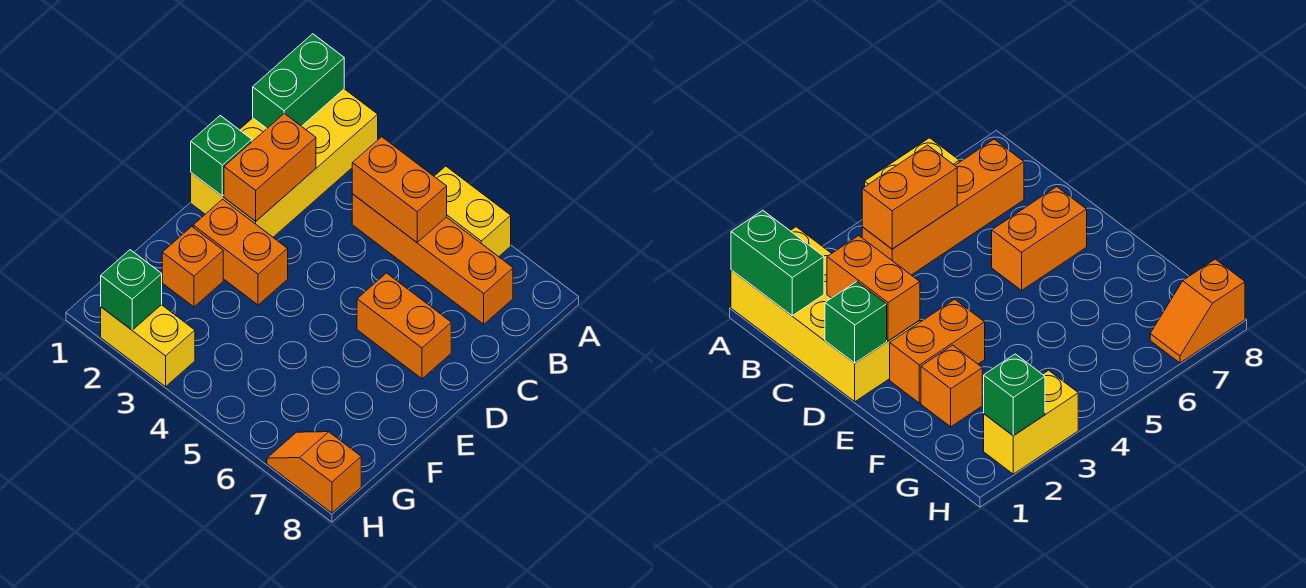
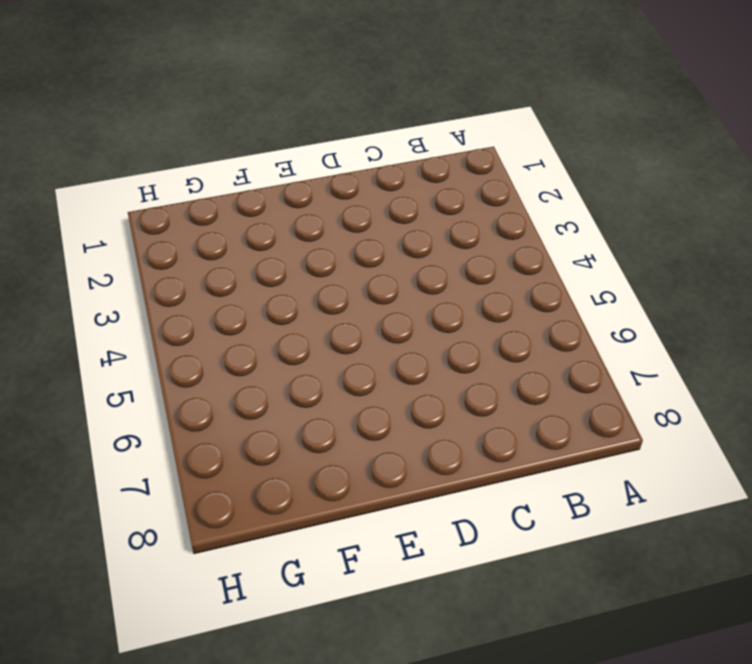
none -> yellow 2x4 brick [191,89,378,237]
none -> yellow 1x2 brick [434,166,511,257]
none -> orange 1x4 brick [352,194,513,324]

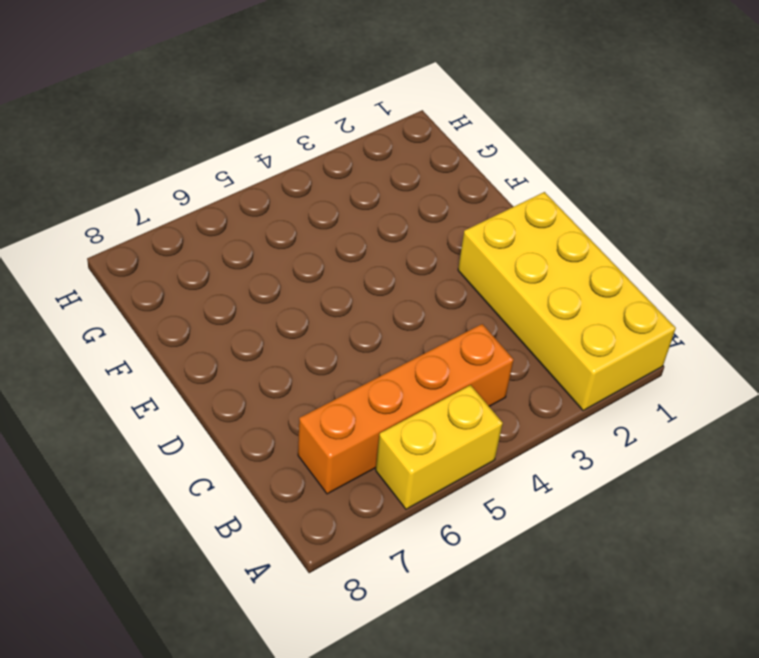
none -> orange 1x2 brick [357,273,451,379]
none -> orange 1x2 brick [193,199,288,305]
none -> orange 1x1 brick [162,227,223,307]

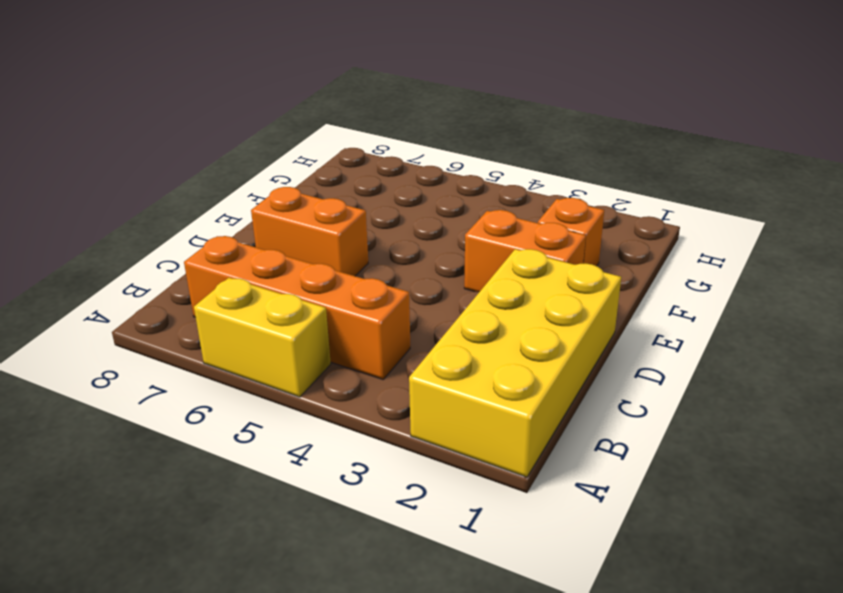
none -> yellow 1x2 brick [101,305,195,387]
none -> orange 1x2 slope [267,432,361,513]
none -> green 1x2 brick [253,34,344,128]

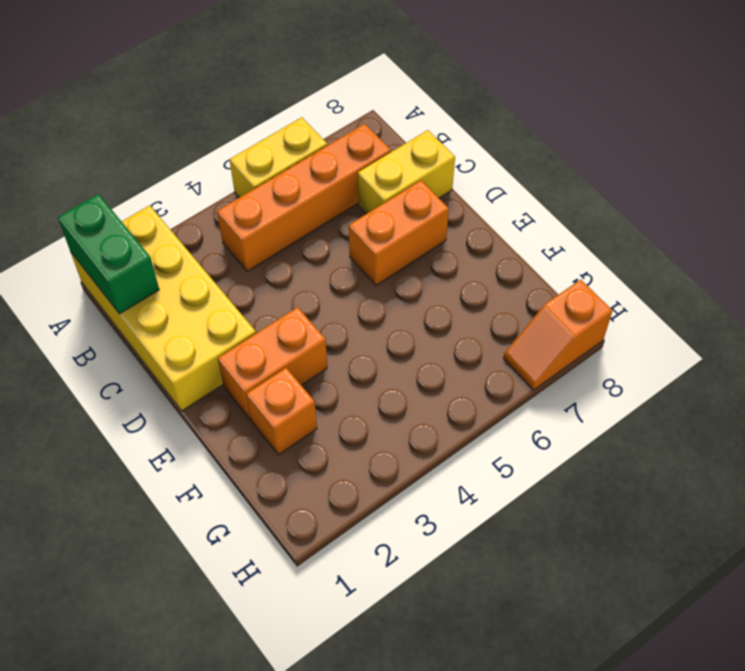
yellow 1x2 brick [358,130,455,214] -> yellow 1x2 brick moved to [101,305,195,387]
none -> orange 1x2 brick [352,137,447,242]
none -> orange 1x2 brick [224,113,316,221]
none -> green 1x1 brick [191,116,252,196]

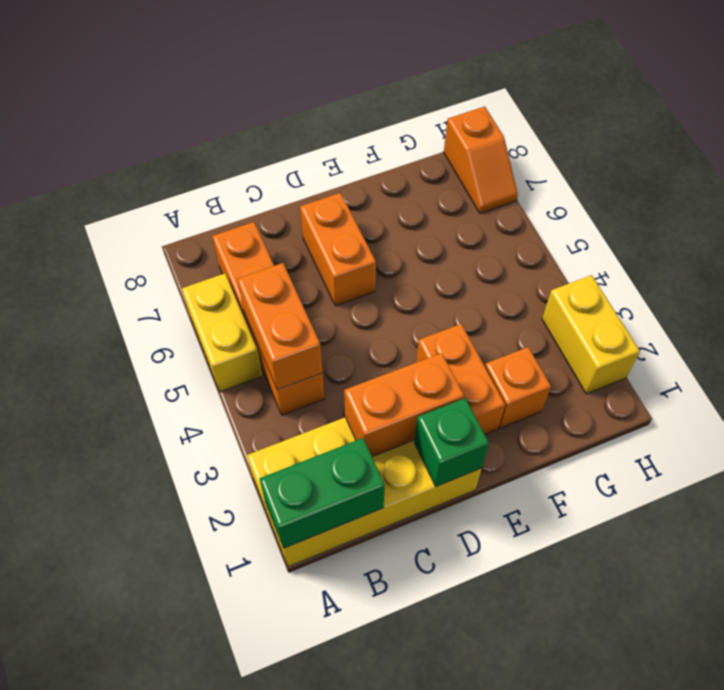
none -> green 1x1 brick [101,250,162,330]

